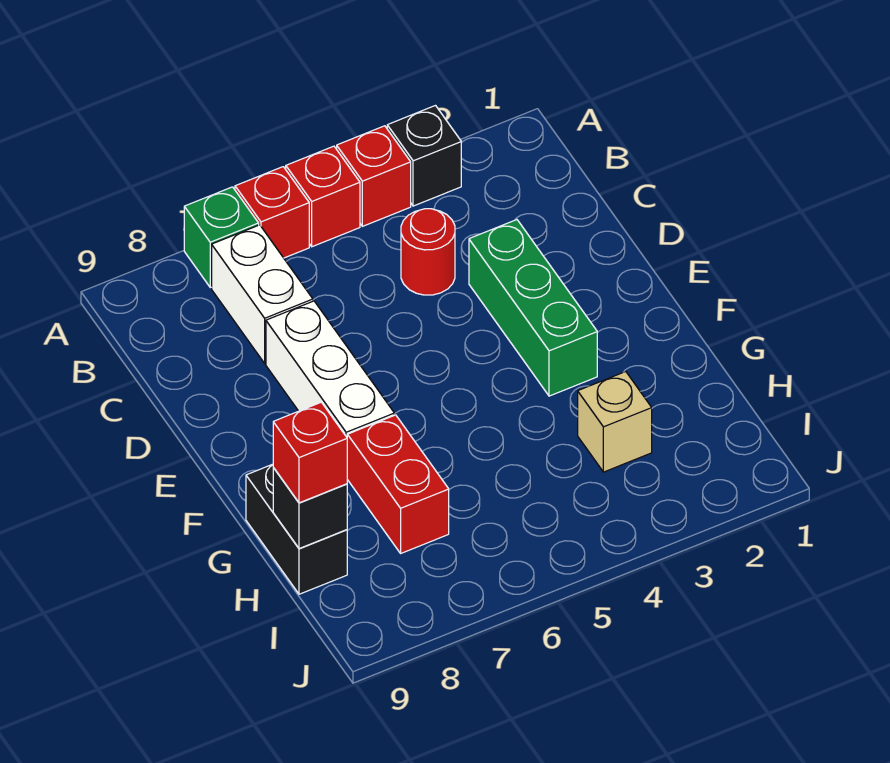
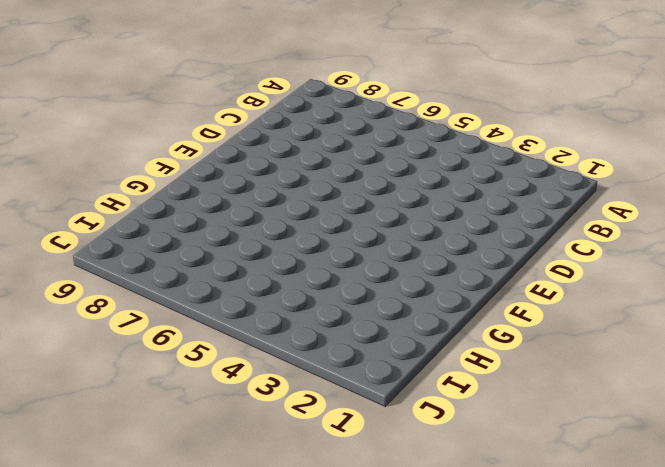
none -> black 1x1 brick [387,106,461,206]
none -> red 1x1 brick [337,126,411,226]
none -> red 1x1 brick [286,146,360,247]

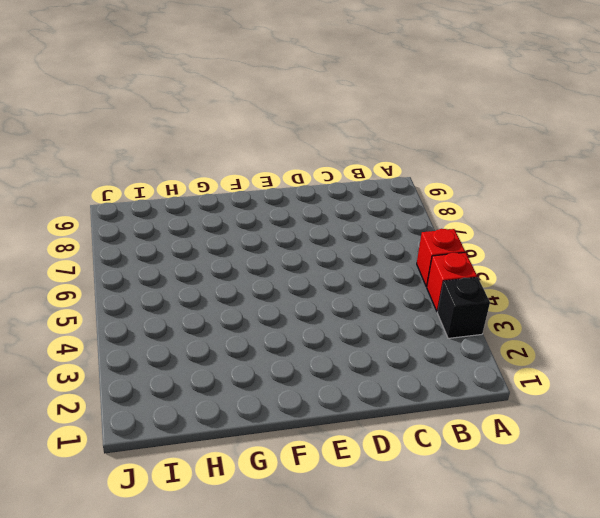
none -> red 1x1 brick [235,167,309,258]
none -> green 1x1 brick [184,187,259,287]
none -> white 1x2 brick [212,225,313,363]

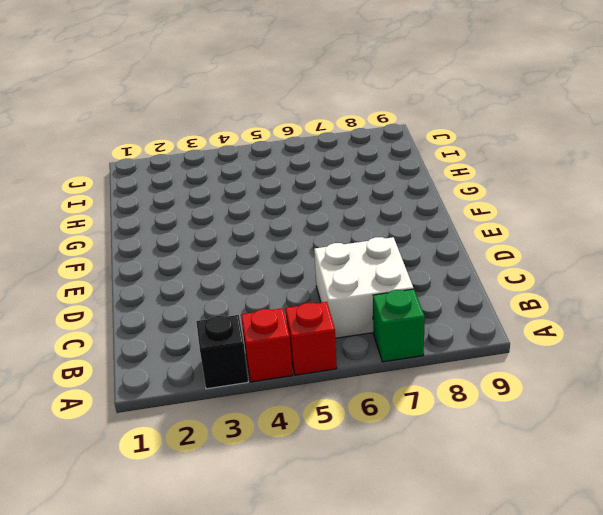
white 2x2 brick [314,237,413,338] -> white 1x2 brick [212,225,313,363]
none -> red 1x1 brick [235,167,309,258]
none -> red 1x1 round brick [401,209,455,295]
none -> green 1x3 brick [469,220,597,396]

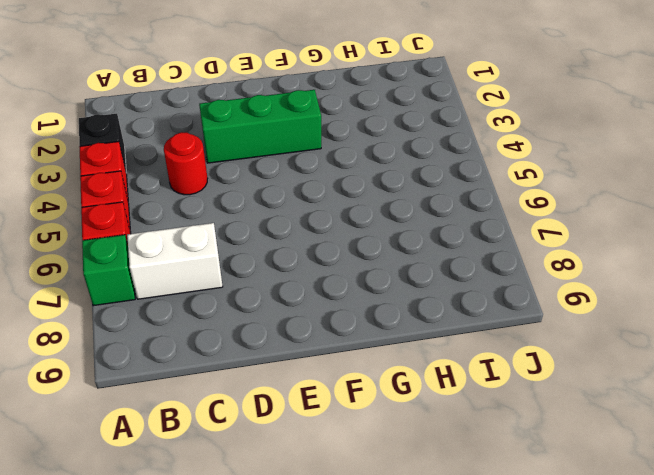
none -> white 1x3 brick [266,301,394,437]
none -> red 1x2 brick [347,415,449,553]
none -> black 1x2 brick [246,464,347,594]

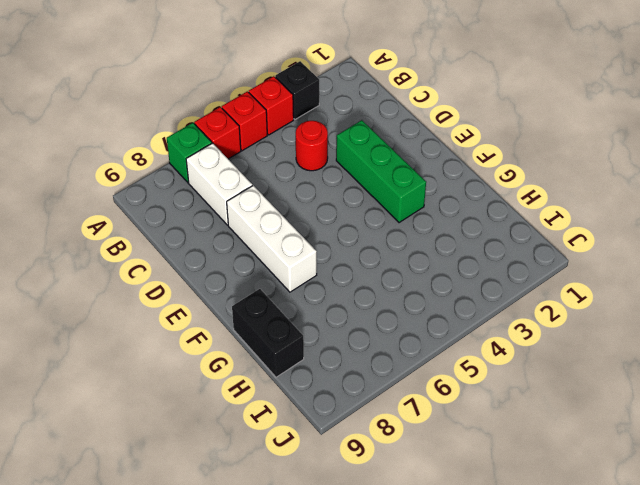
none -> red 1x2 brick [347,415,449,553]
none -> tan 1x1 brick [578,372,652,472]
none -> black 1x1 brick [273,468,347,549]

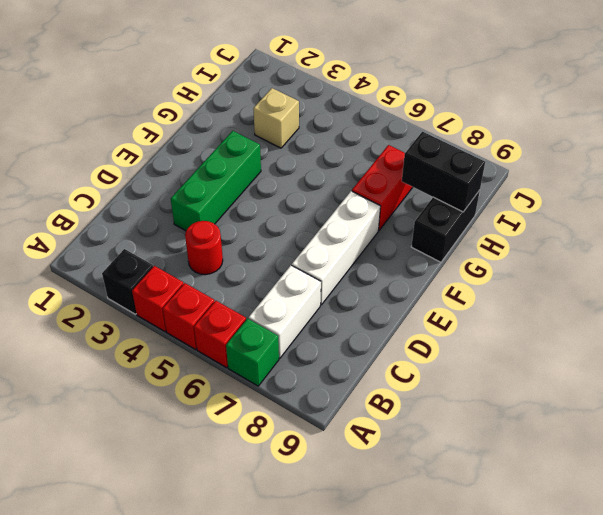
black 1x2 brick [402,132,485,212] -> black 1x1 brick [273,468,347,549]
none -> red 1x1 brick [273,402,347,503]

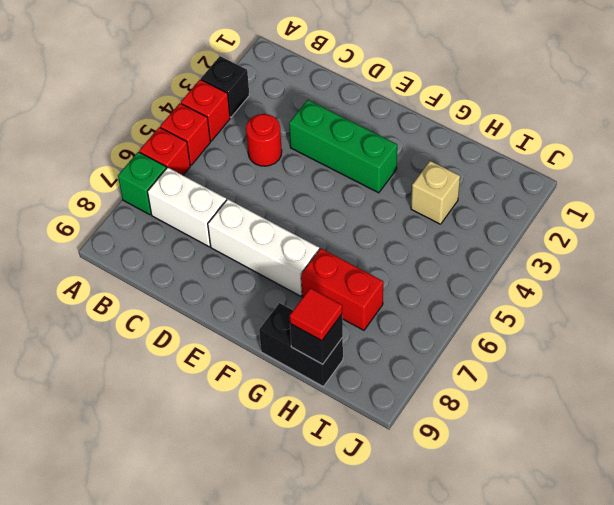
red 1x1 tile [290,288,342,341] -> red 1x1 brick [273,402,347,503]

